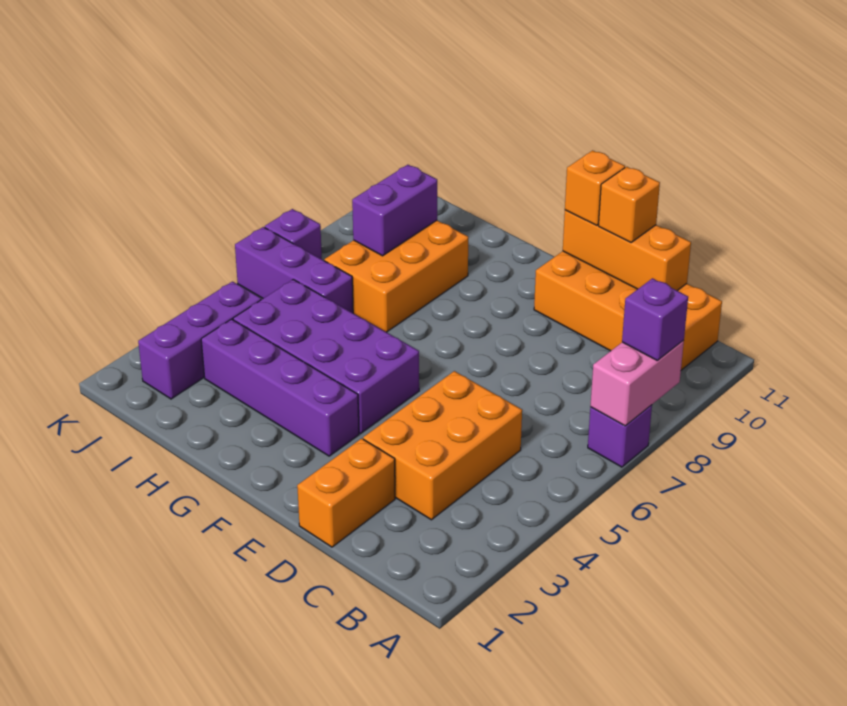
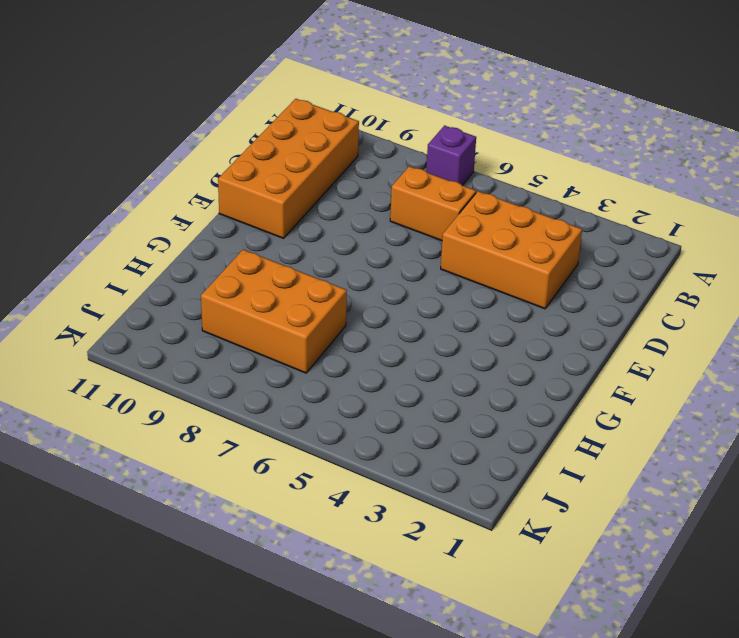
orange 1x2 brick [390,166,476,241] -> orange 1x2 brick moved to [297,438,395,547]
none -> purple 1x4 brick [201,319,359,456]
none -> purple 2x4 brick [233,279,419,434]
none -> purple 1x3 brick [235,227,353,313]

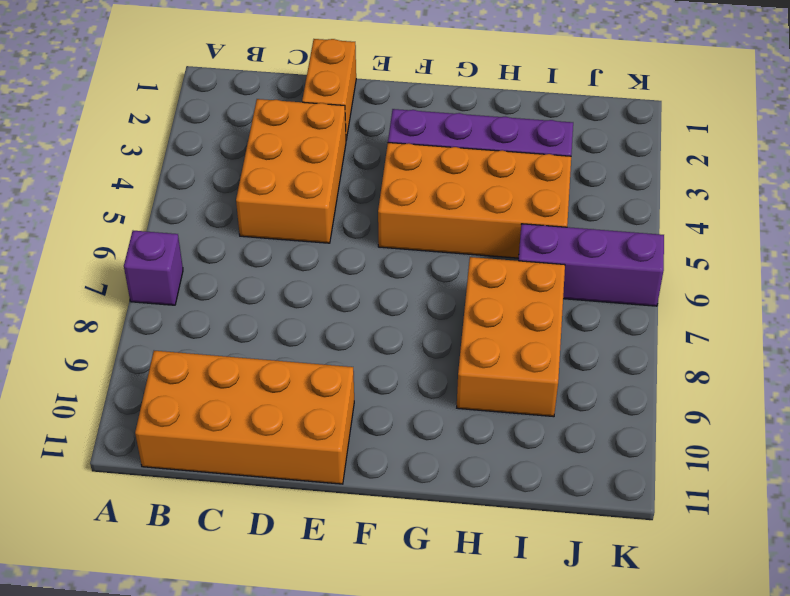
orange 2x4 brick [378,143,571,258] -> purple 2x4 brick [233,279,419,434]
none -> purple 1x3 brick [138,282,261,399]
none -> purple 1x1 brick [265,209,322,259]
none -> pink 1x2 brick [590,340,684,426]

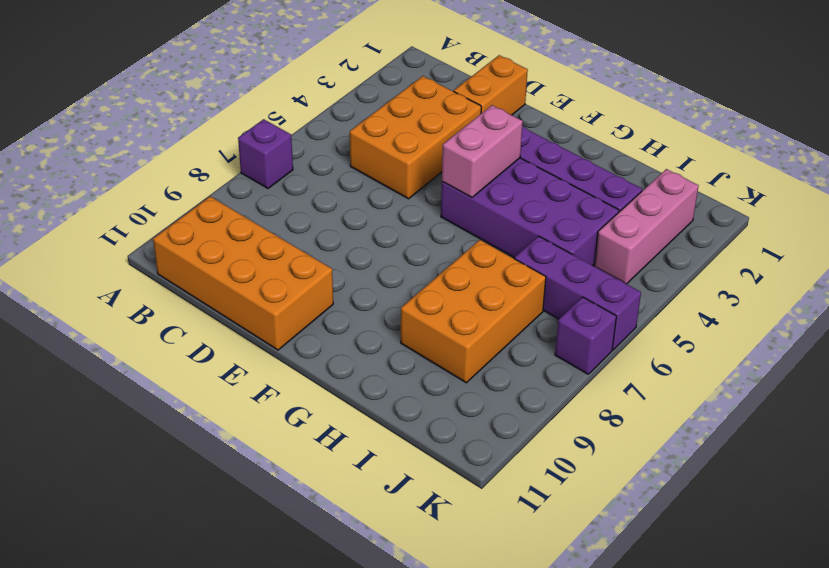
pink 1x2 brick [442,105,523,197] -> pink 1x2 brick moved to [590,340,684,426]
pink 1x3 brick [594,169,698,284] -> purple 1x3 brick [138,282,261,399]
none -> orange 1x3 brick [563,210,691,291]
none -> purple 1x2 brick [352,165,437,256]
none -> purple 1x1 brick [622,278,688,360]

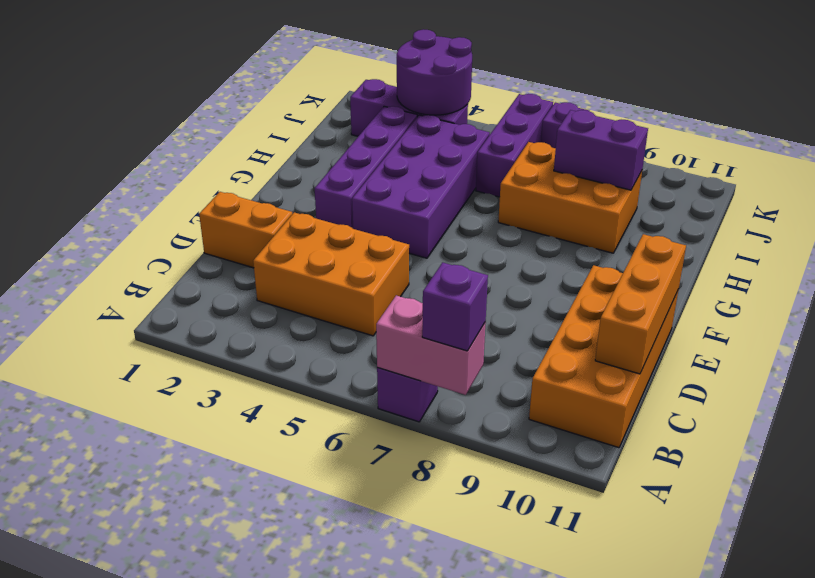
purple 2x2 round brick [397,29,472,115] -> none
none -> orange 1x1 brick [599,167,660,242]
none -> orange 1x1 brick [565,150,625,225]

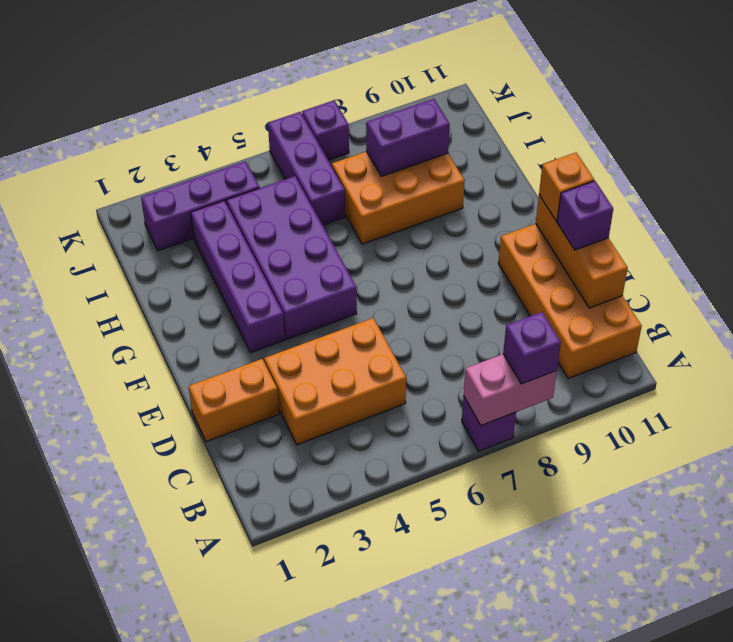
purple 1x1 brick [557,181,613,250] -> orange 1x1 brick [599,167,660,242]

